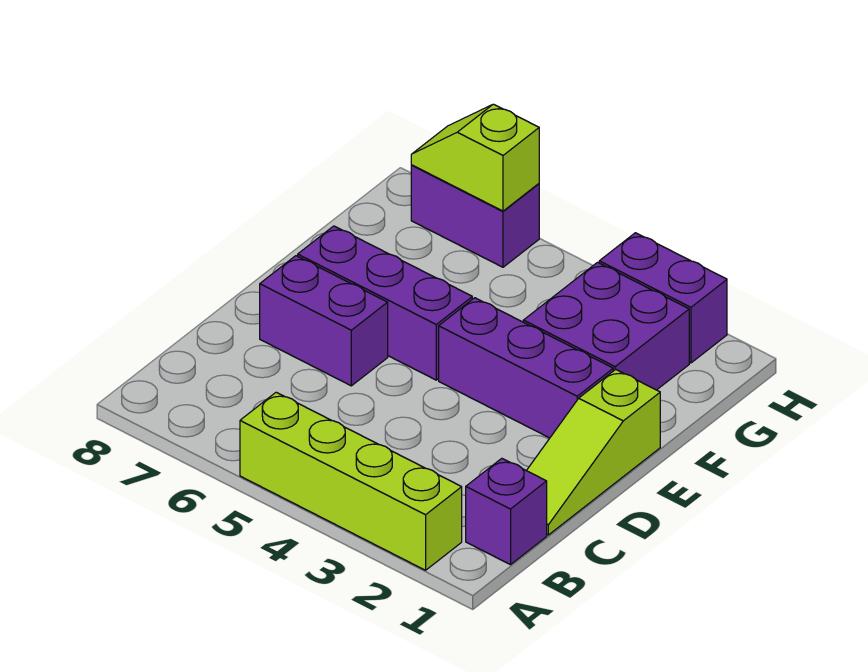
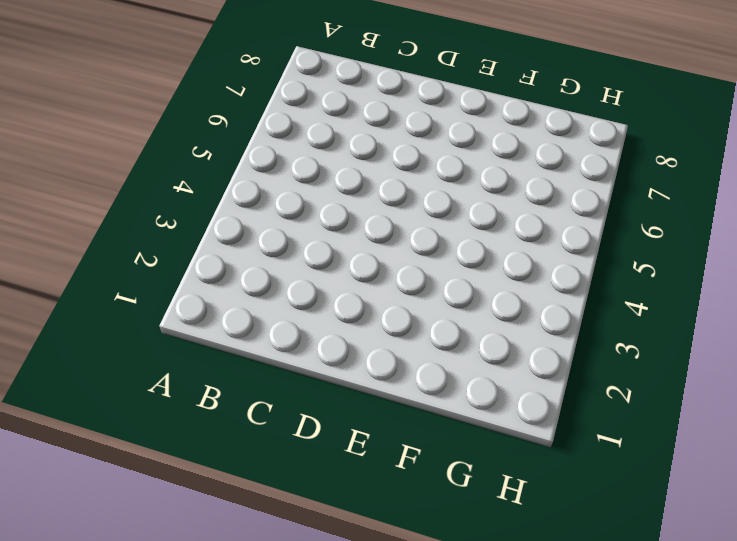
none -> lime 1x4 brick [240,392,462,570]
none -> purple 1x1 brick [466,458,547,565]

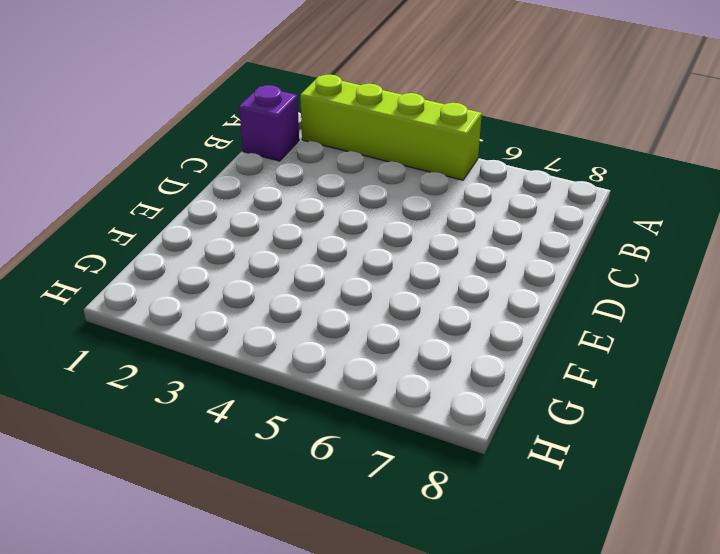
none -> lime 1x3 slope [527,369,660,535]
none -> purple 1x2 brick [260,256,388,386]

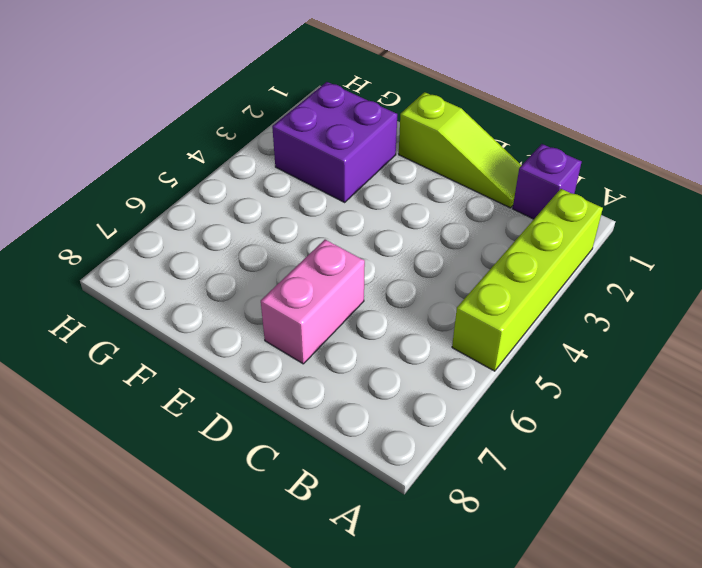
pink 1x2 brick [261,240,365,364] -> purple 1x2 brick [260,256,388,386]
none -> purple 1x3 brick [439,298,613,438]
none -> purple 1x3 brick [298,226,472,380]

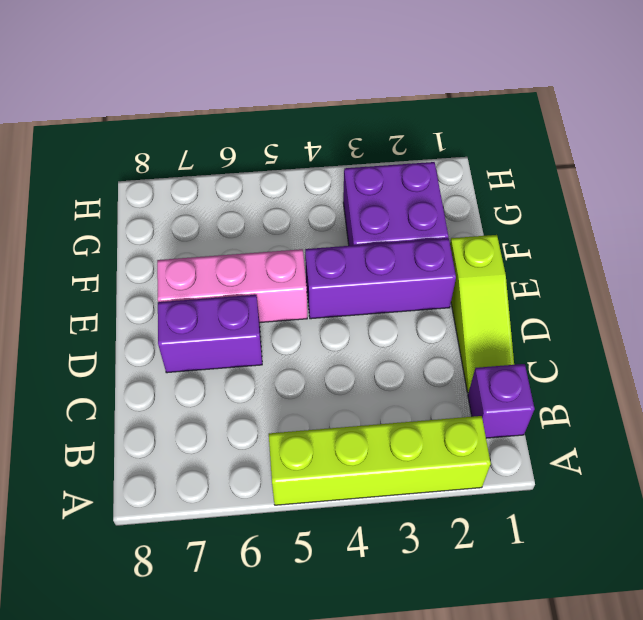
pink 1x3 brick [157,249,307,323] -> purple 1x3 brick [298,226,472,380]
none -> purple 1x2 brick [599,233,727,363]
none -> purple 1x2 brick [411,165,539,267]

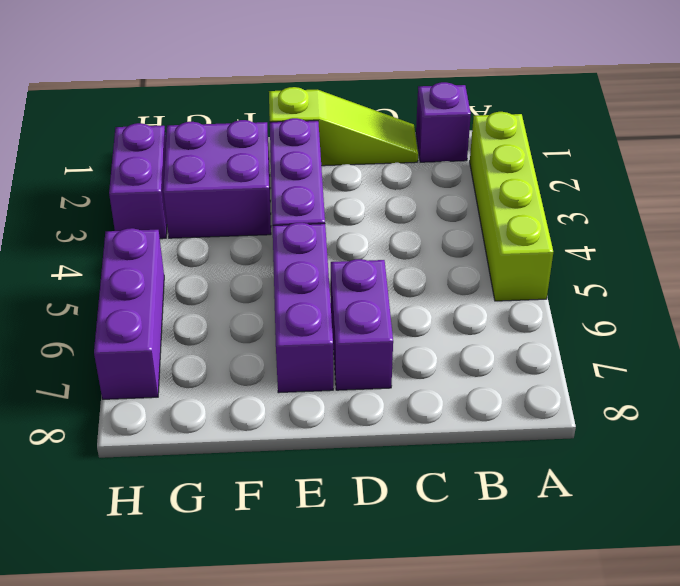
purple 1x3 brick [94,228,164,399] -> purple 1x2 brick [411,165,539,267]
none -> lime 1x2 slope [411,104,539,211]

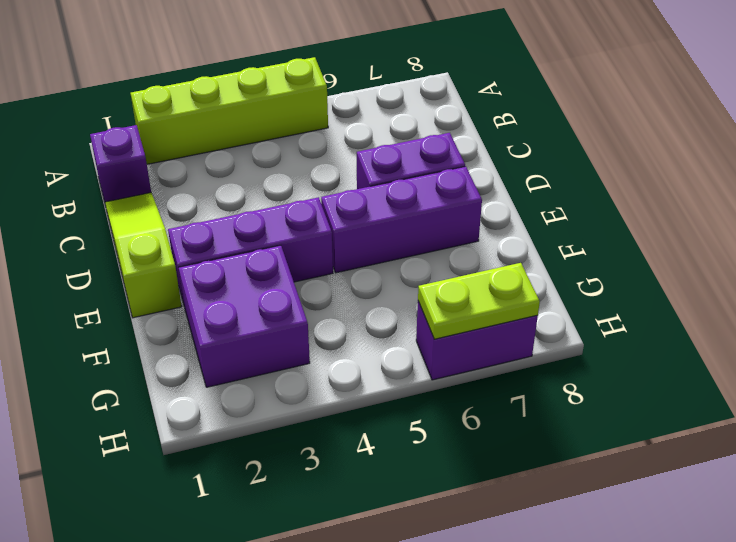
lime 1x2 plate [418,263,540,339] -> lime 1x2 slope [411,104,539,211]
none -> purple 1x2 brick [599,233,727,363]

